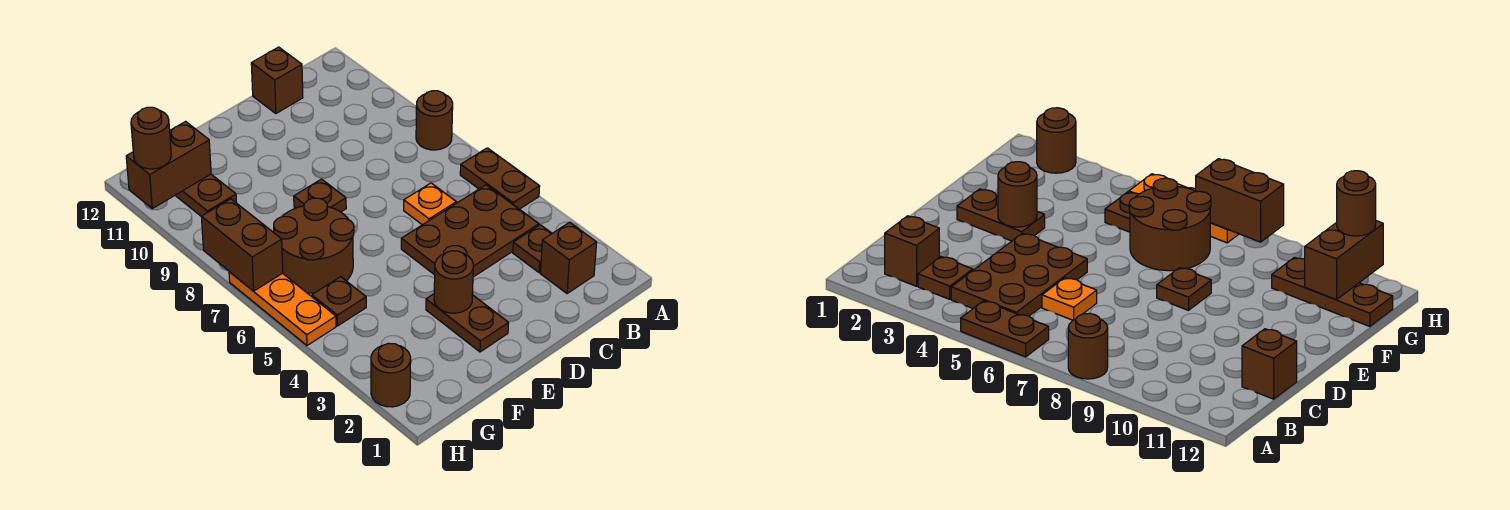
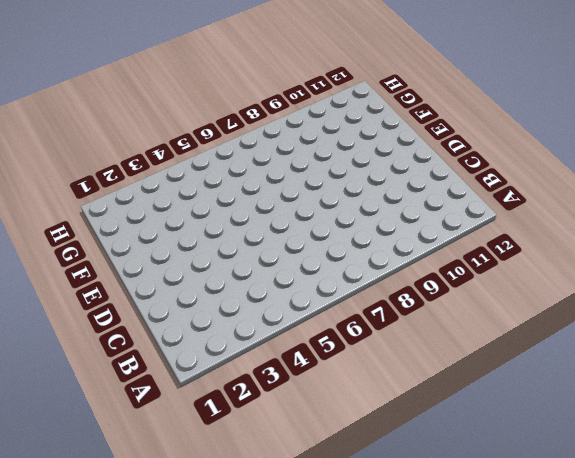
none -> brown 1x2 plate [460,148,540,209]
none -> brown 1x1 round brick [416,91,453,150]
none -> brown 1x1 brick [540,222,597,293]

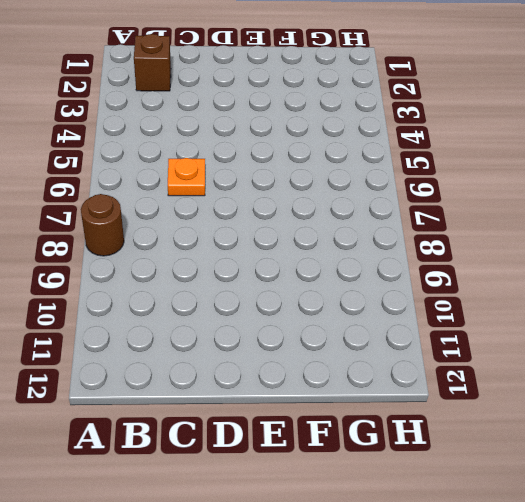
none -> brown 1x2 plate [460,148,540,209]
none -> brown 1x1 plate [513,225,552,273]
none -> brown 2x3 plate [401,185,539,277]

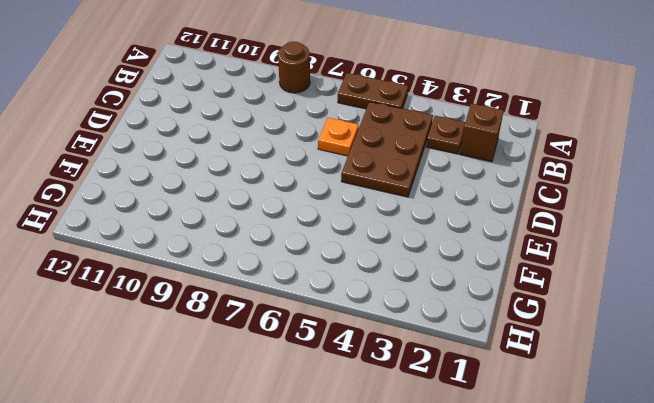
none -> brown 1x1 brick [251,47,303,114]
none -> brown 1x2 plate [426,294,509,352]
none -> brown 1x1 plate [294,179,346,212]

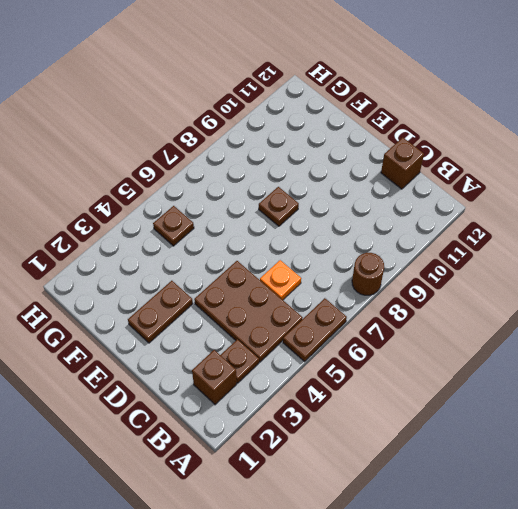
none -> brown 2x2 round brick [274,198,354,293]
none -> brown 1x3 plate [175,174,237,216]
none -> brown 1x1 round brick [371,343,411,407]

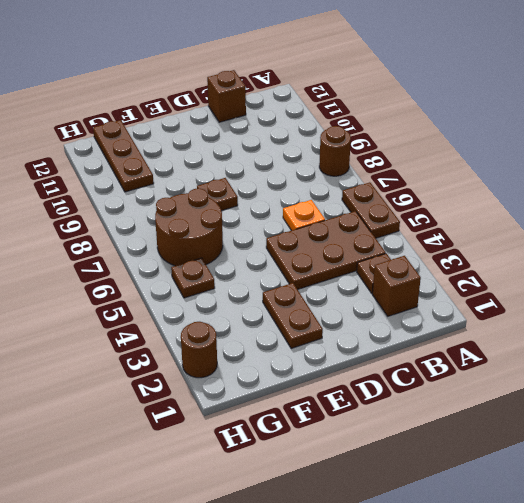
none -> orange 1x3 plate [229,272,336,345]
none -> brown 1x1 round brick [434,251,473,313]
none -> brown 1x2 brick [126,122,211,208]

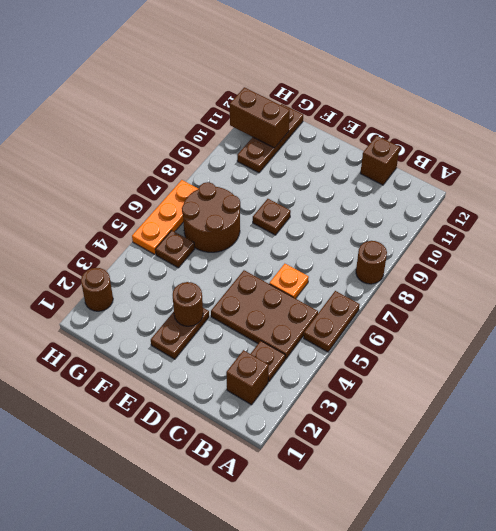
none -> brown 1x2 brick [201,199,283,291]
none -> brown 1x1 round brick [131,107,171,169]

